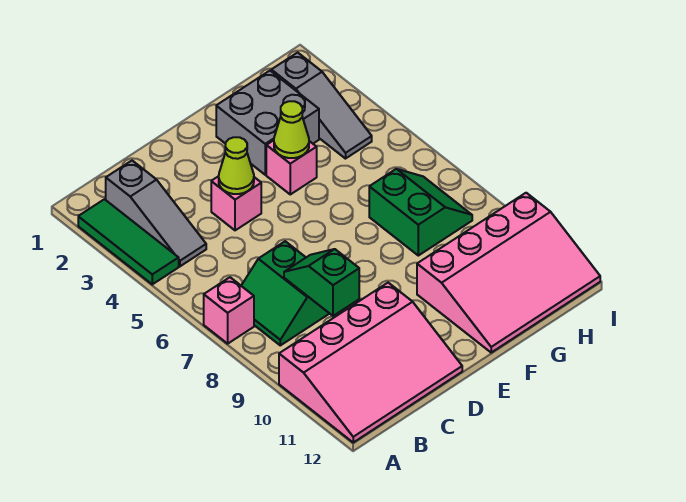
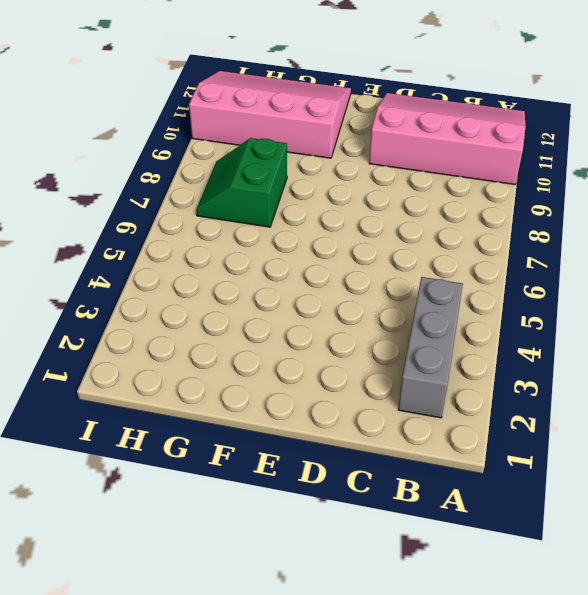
grey 1x3 brick [398,277,463,418] -> grey 1x3 slope [106,161,206,266]
none -> green 1x3 tile [78,199,179,284]
none -> pink 1x1 brick [204,277,254,344]
none -> green 2x2 slope [241,241,330,345]

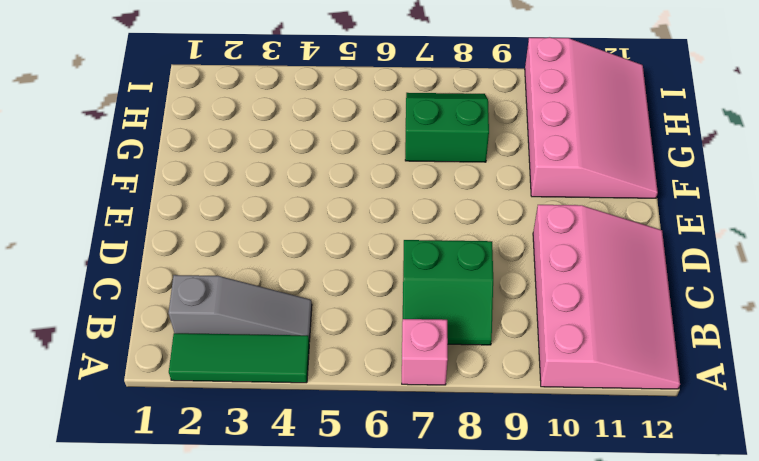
none -> pink 1x1 brick [211,176,261,230]
none -> grey 2x2 brick [216,71,319,175]
none -> pink 1x1 brick [266,140,317,194]

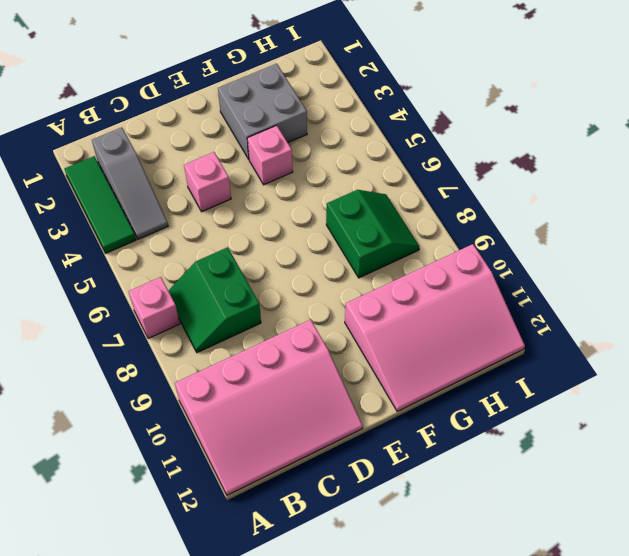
none -> grey 1x3 slope [271,53,372,159]
none -> green 1x2 slope [284,249,359,316]
none -> lime 1x1 cone [219,137,254,194]

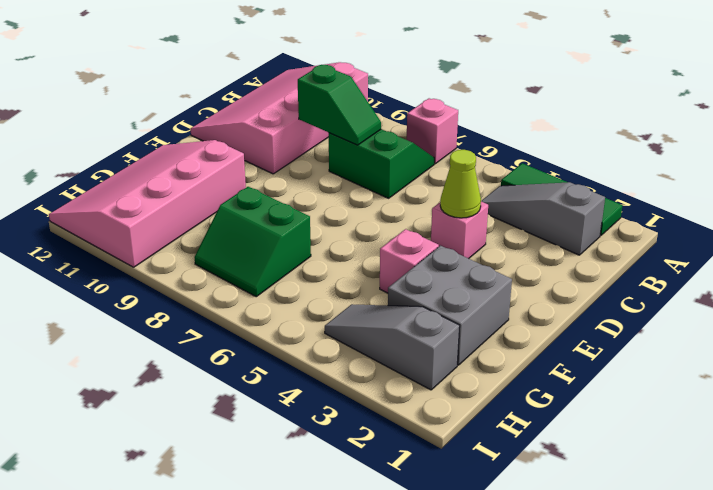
none -> lime 1x1 cone [274,101,309,158]

